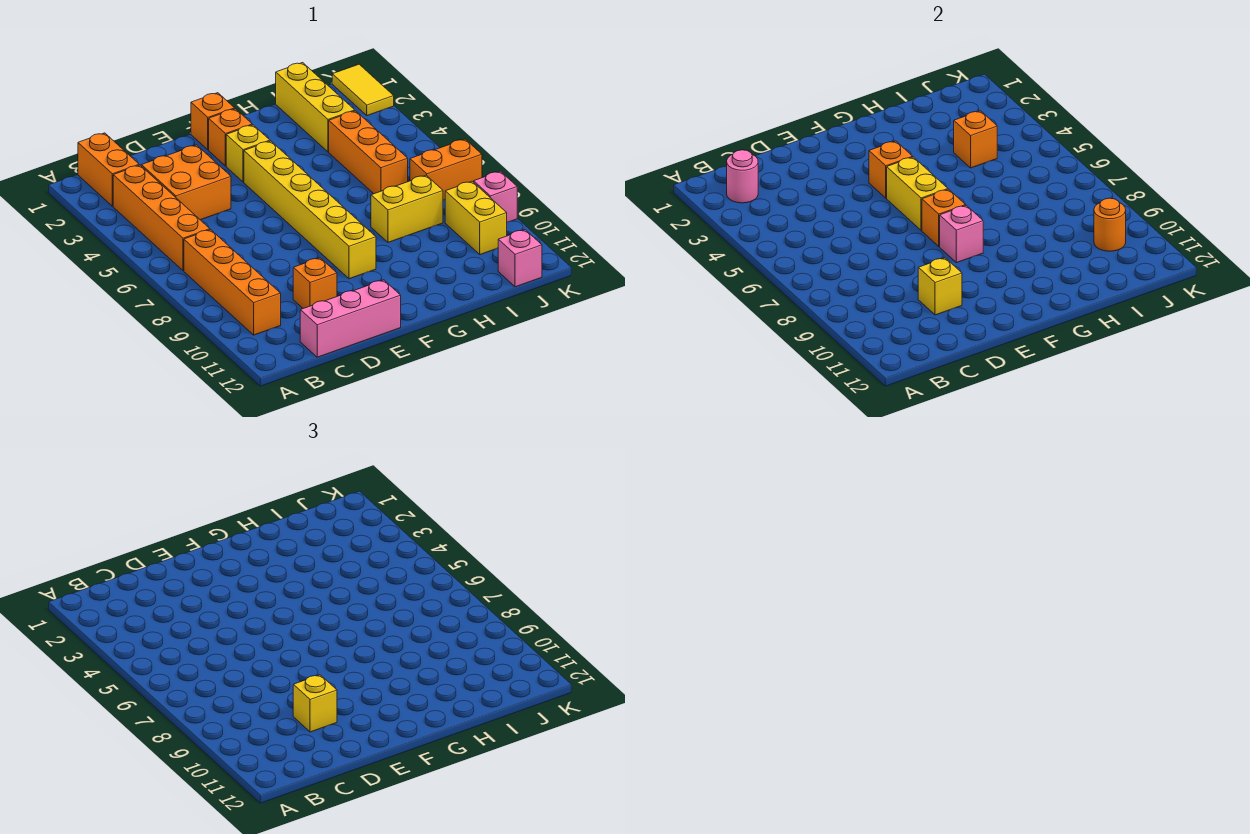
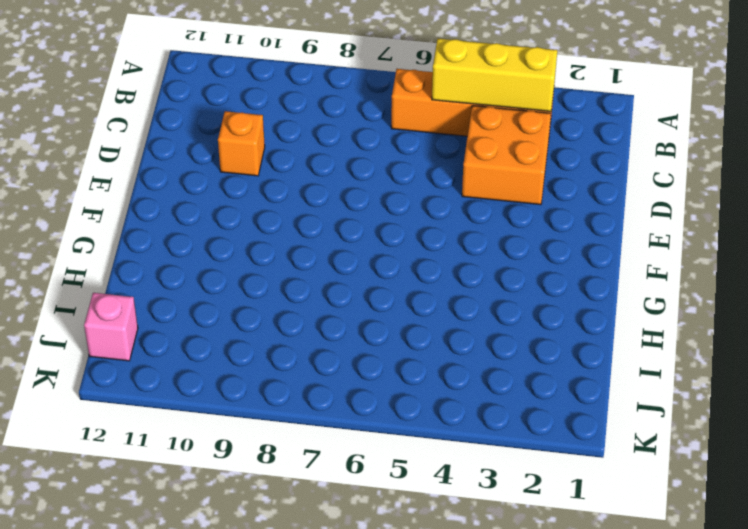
yellow 1x3 brick [432,39,557,111] -> yellow 1x3 brick moved to [276,63,355,152]
none -> orange 1x2 brick [78,133,139,206]
none -> orange 1x4 brick [184,230,281,335]
none -> pink 1x3 brick [300,280,401,357]

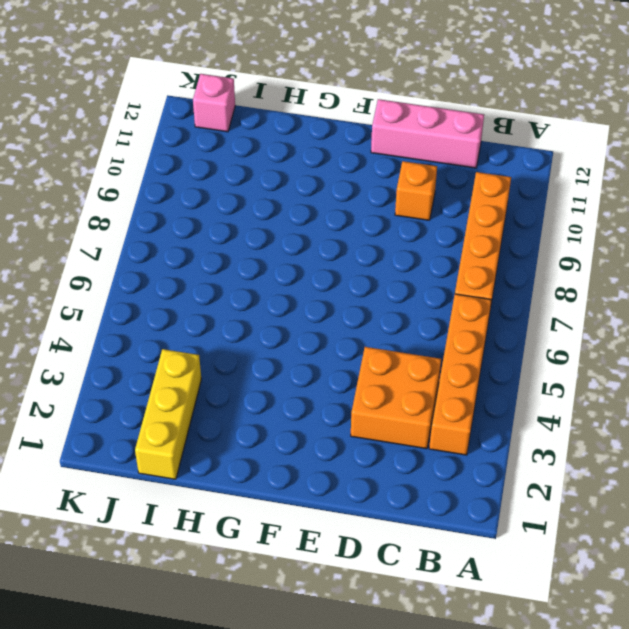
none -> orange 1x2 brick [78,133,139,206]
none -> orange 1x1 brick [191,93,235,150]
none -> orange 1x1 brick [209,109,252,166]

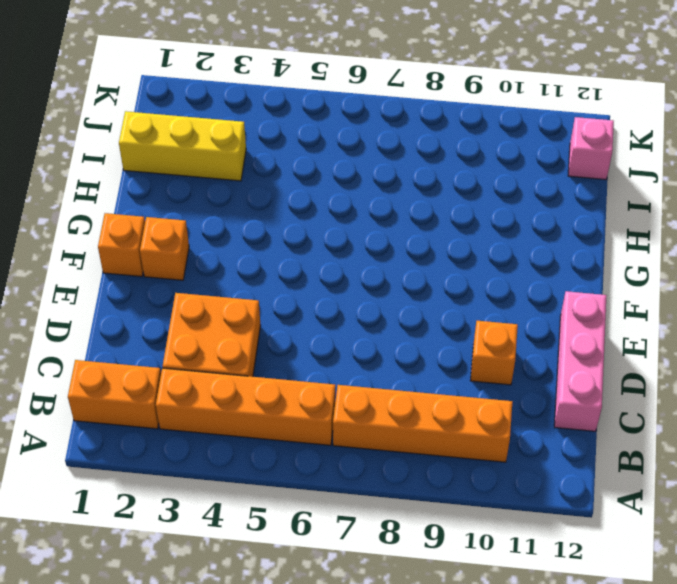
none -> yellow 1x1 brick [226,125,270,182]
none -> yellow 1x6 brick [244,141,376,279]
none -> yellow 1x2 brick [371,175,443,242]

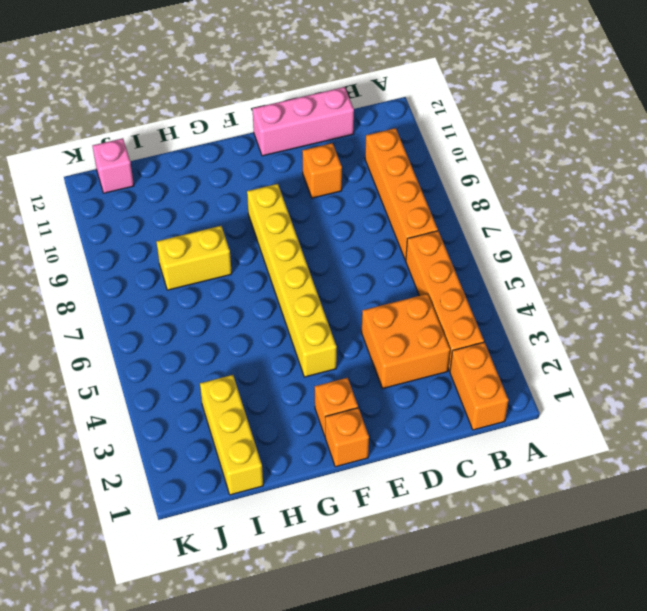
none -> yellow 1x1 brick [226,125,270,182]
none -> orange 1x3 brick [329,111,408,194]
none -> orange 1x2 brick [410,139,482,200]

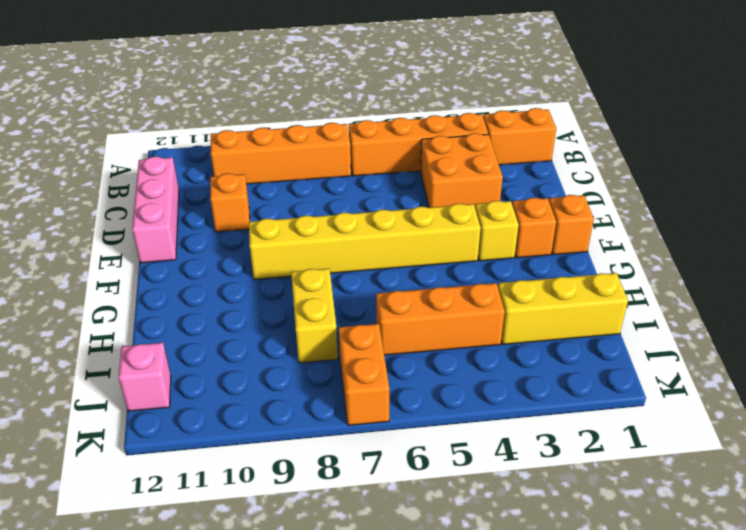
none -> yellow 1x2 brick [445,181,507,255]
none -> yellow 1x2 tile [332,64,394,116]
none -> pink 1x1 brick [474,171,517,222]

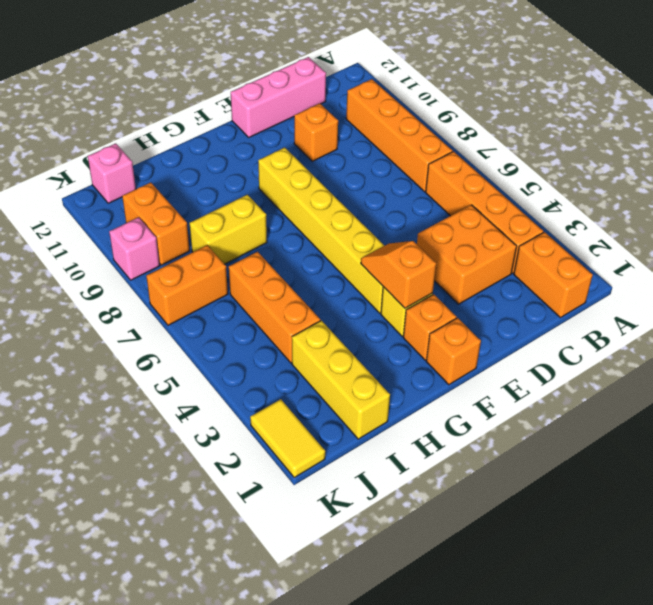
orange 1x2 slope [361,241,436,308] -> orange 1x1 brick [869,141,913,198]
orange 1x2 brick [122,182,190,265] -> yellow 1x2 brick [445,181,507,255]
none -> pink 1x1 round brick [727,150,758,203]
none -> yellow 1x1 brick [918,258,962,315]
none -> yellow 1x2 brick [887,157,948,230]

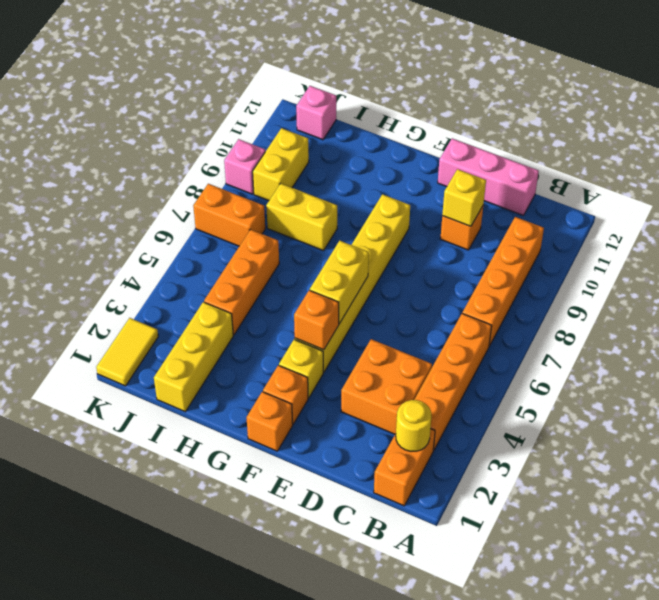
yellow 1x1 round brick [396,400,432,451] -> pink 1x1 round brick [727,150,758,203]
none -> orange 1x1 brick [922,189,966,246]
none -> pink 1x1 brick [940,205,983,263]
none -> orange 1x1 brick [954,111,997,168]

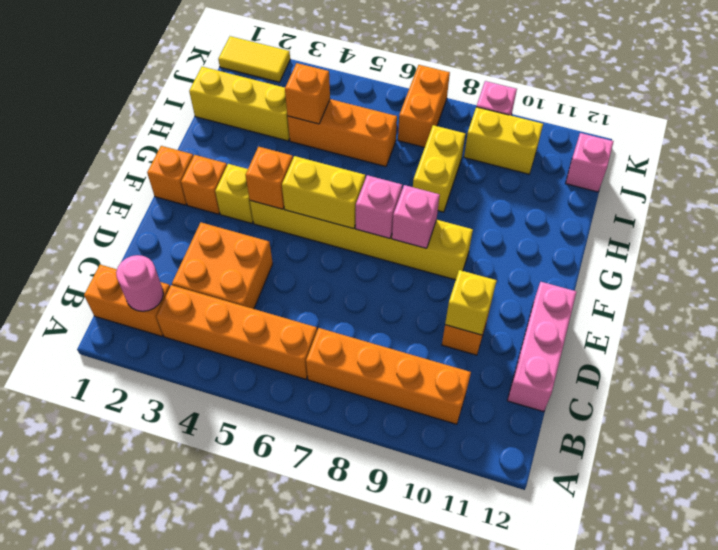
pink 1x1 brick [356,175,402,238] -> orange 1x1 brick [922,189,966,246]
none -> orange 1x1 round brick [1094,198,1126,251]
none -> yellow 1x1 brick [293,675,337,732]

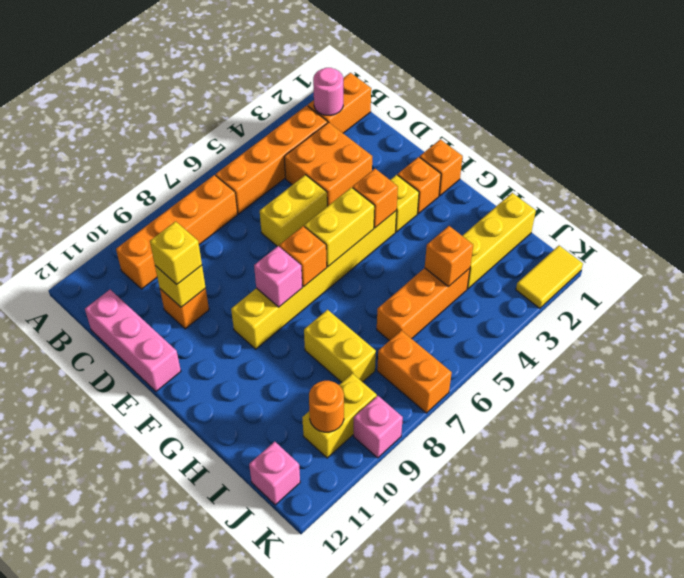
yellow 1x2 brick [260,175,327,247] -> none

